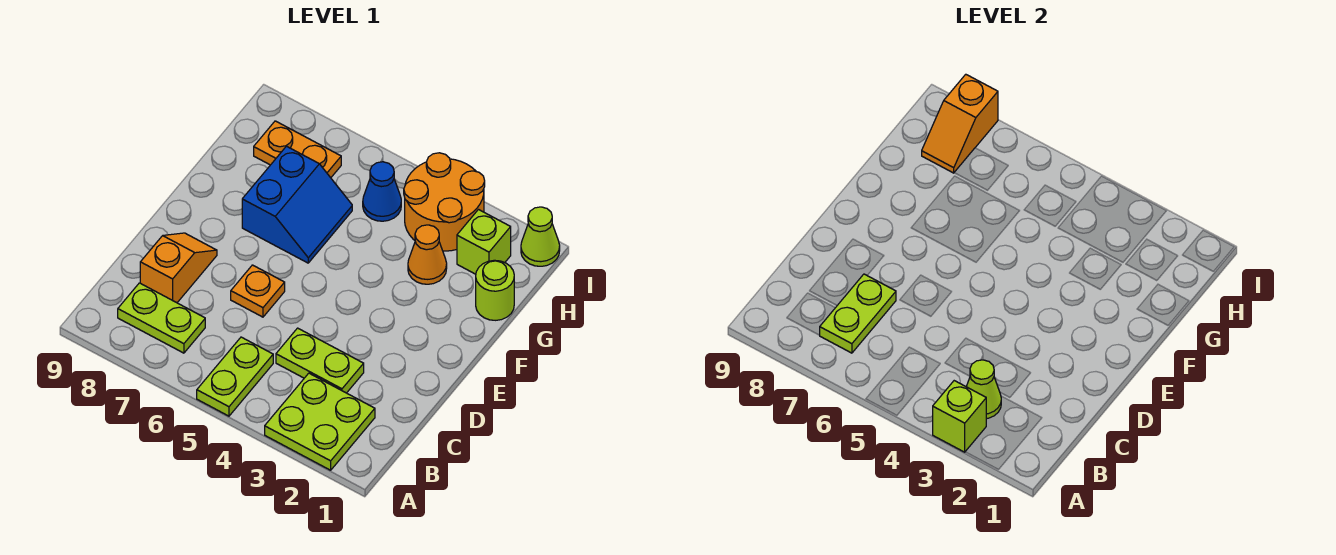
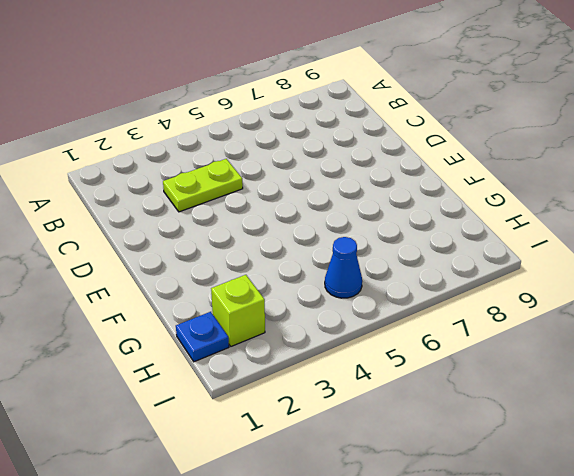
blue 1x1 plate [176,312,229,362] -> none
none -> lime 2x2 plate [265,373,375,470]
none -> lime 1x2 plate [197,337,273,416]
none -> lime 1x2 plate [118,283,205,353]

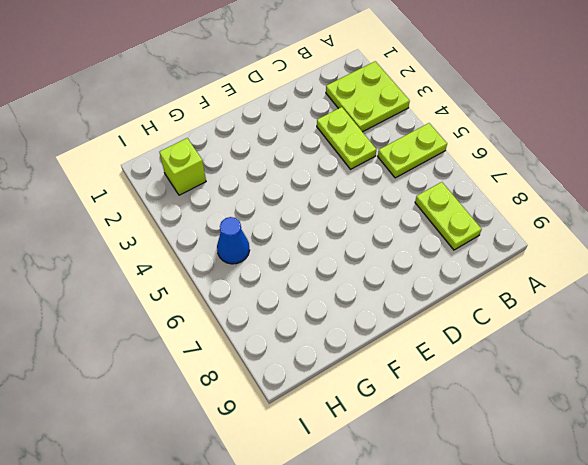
none -> orange 1x2 slope [140,233,217,303]
none -> orange 1x1 plate [231,265,285,317]
none -> blue 2x2 slope [242,146,352,263]

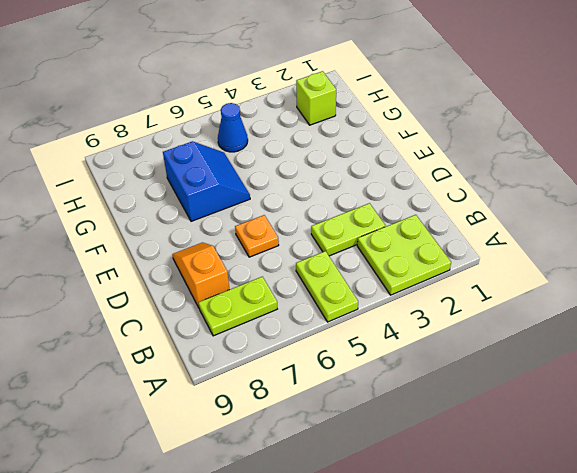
none -> lime 1x1 round brick [476,260,514,320]
none -> orange 1x1 cone [408,225,447,284]
none -> orange 2x2 round brick [404,153,485,251]

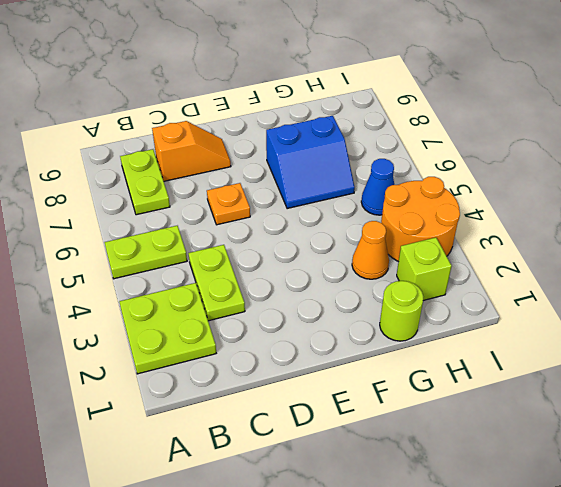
none -> orange 1x2 plate [254,121,341,178]
none -> lime 1x1 cone [521,207,560,266]
none -> lime 1x1 brick [933,381,986,452]

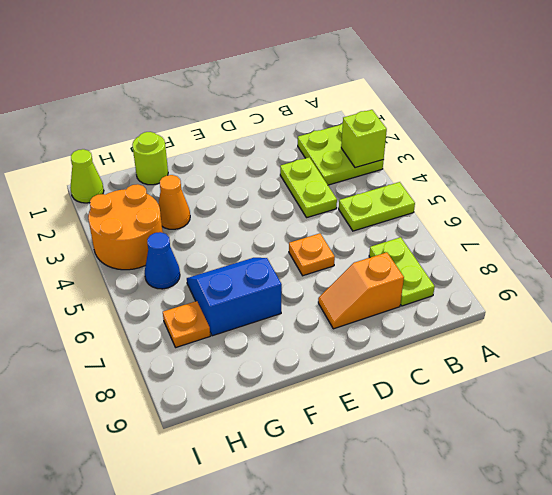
orange 1x1 plate [163,301,210,347] -> orange 1x2 plate [254,121,341,178]
none -> lime 1x1 brick [457,210,511,274]
none -> lime 1x1 cone [966,360,1001,419]
none -> lime 1x2 plate [820,274,896,353]

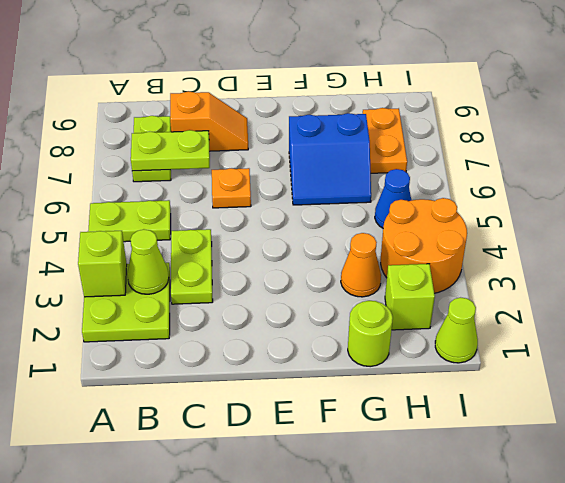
none -> orange 1x2 slope [922,74,998,173]

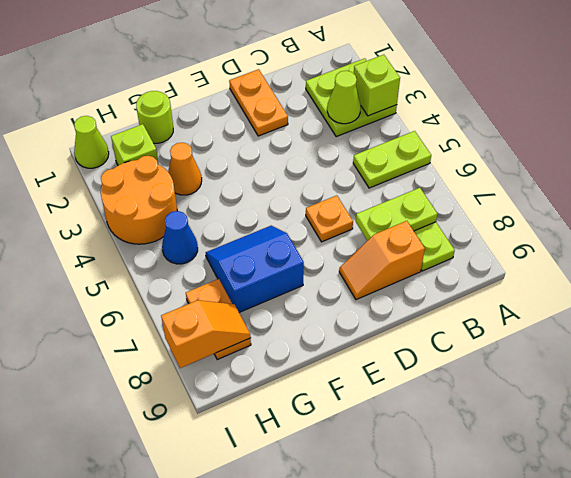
orange 1x2 plate [229,69,288,136] -> none
none -> lime 1x2 plate [276,328,364,393]

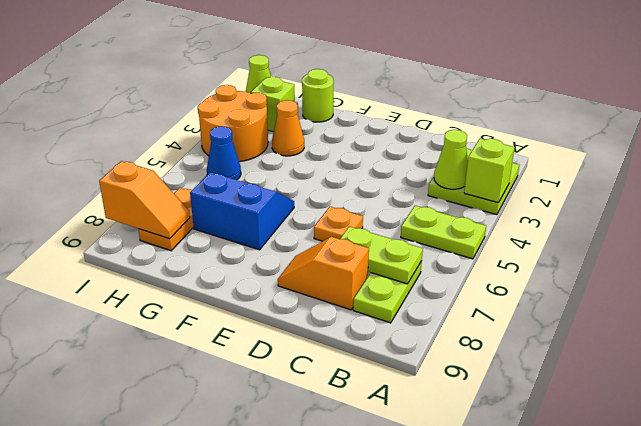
none -> lime 1x2 plate [276,328,364,393]

